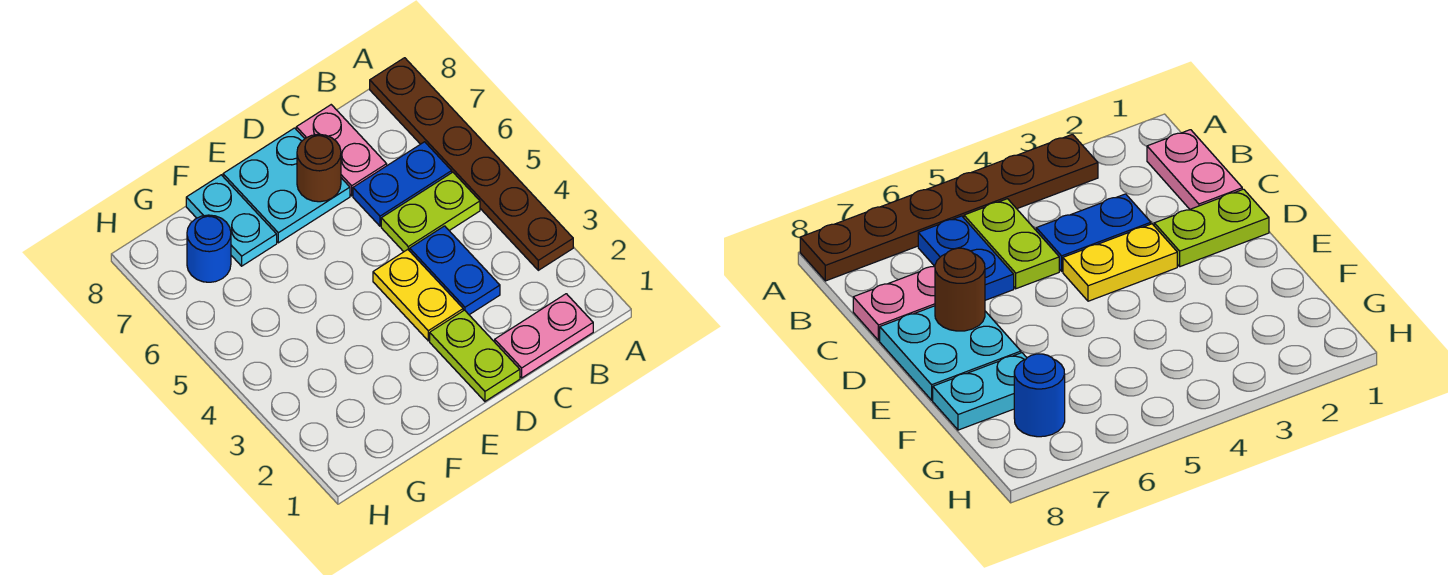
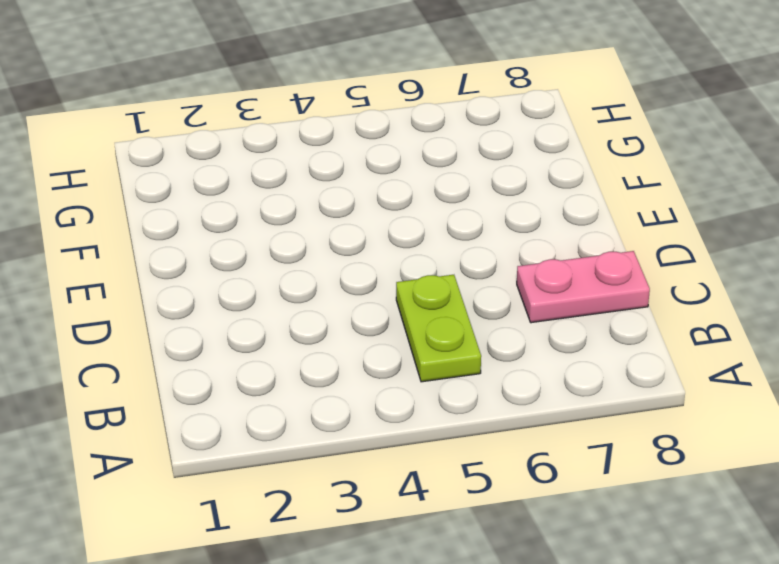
none -> brown 1x6 plate [370,58,573,270]
none -> pink 1x2 plate [495,294,593,378]
none -> blue 1x2 plate [353,142,452,226]

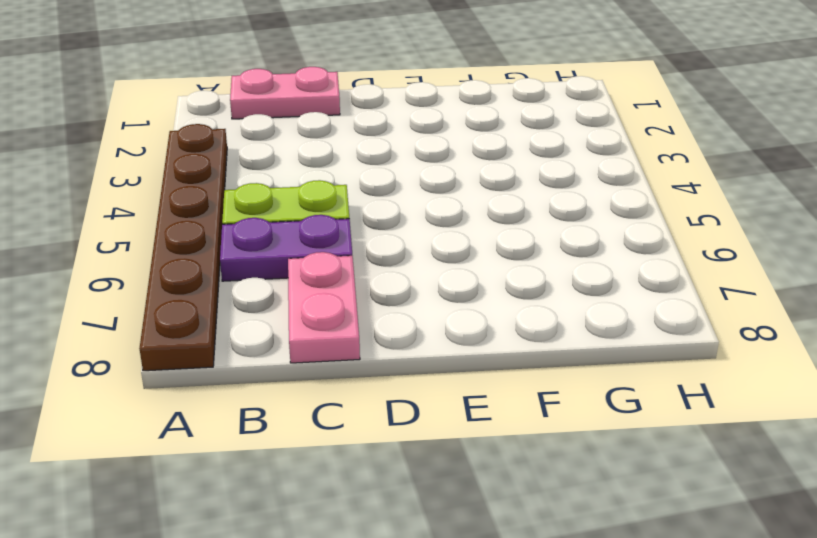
purple 1x2 plate [220,215,352,281] -> blue 1x2 plate [353,142,452,226]
none -> blue 1x2 plate [410,226,500,315]
none -> lime 1x2 plate [430,310,520,401]
none -> yellow 1x2 plate [373,250,463,341]

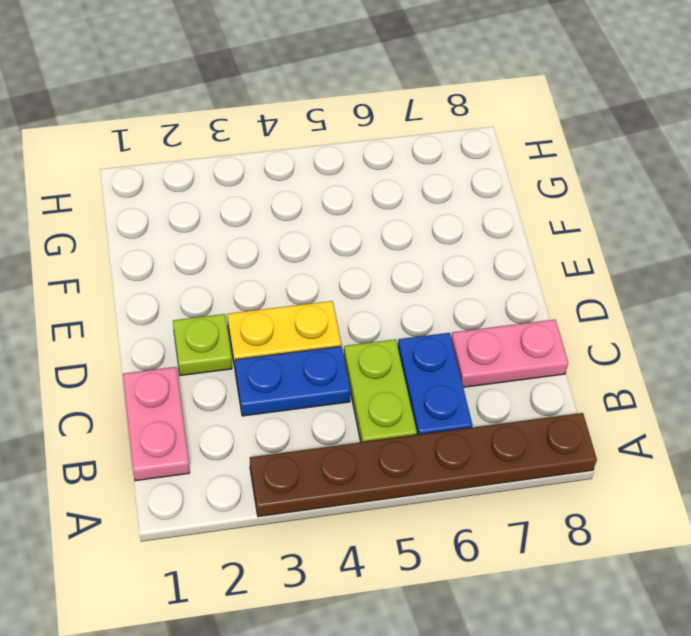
lime 1x1 plate [173,314,232,376] -> lime 1x2 plate [430,310,520,401]
none -> cyan 2x2 plate [223,128,350,243]
none -> cyan 1x2 plate [186,175,277,266]
none -> blue 1x1 round brick [187,215,231,282]

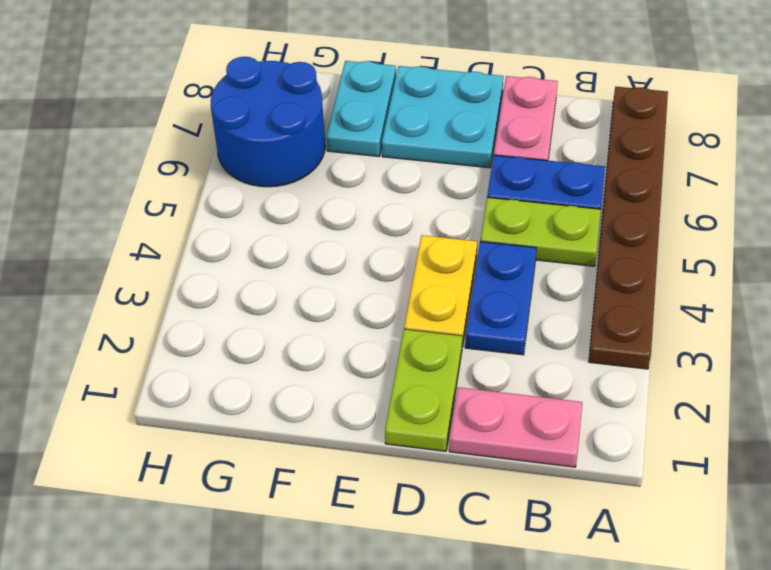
blue 2x2 round brick [211,57,325,187] -> blue 1x1 round brick [187,215,231,282]
none -> brown 1x1 round brick [297,134,341,202]

